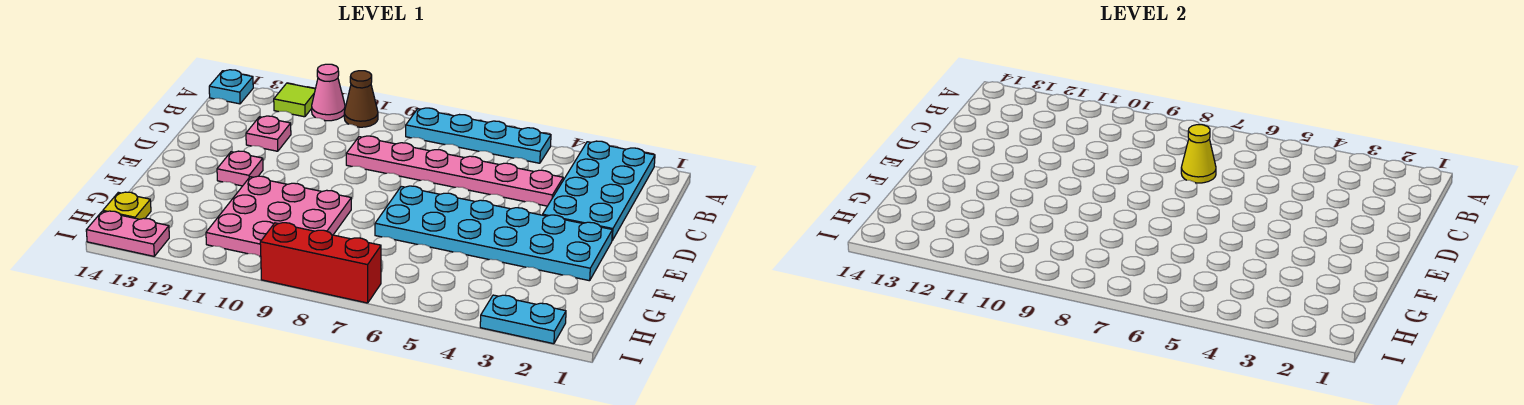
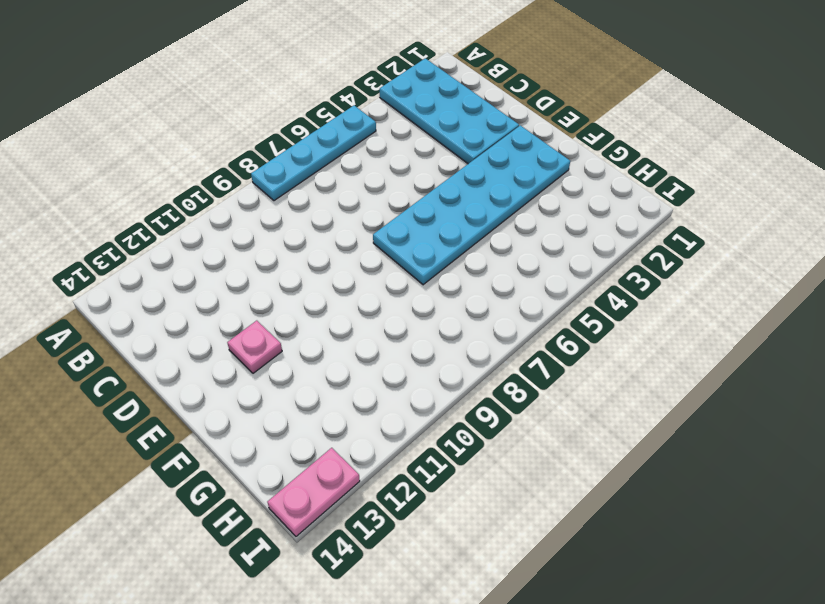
none -> brown 1x1 cone [344,71,378,127]
none -> pink 1x1 cone [312,64,345,121]
none -> lime 1x1 tile [274,83,315,117]

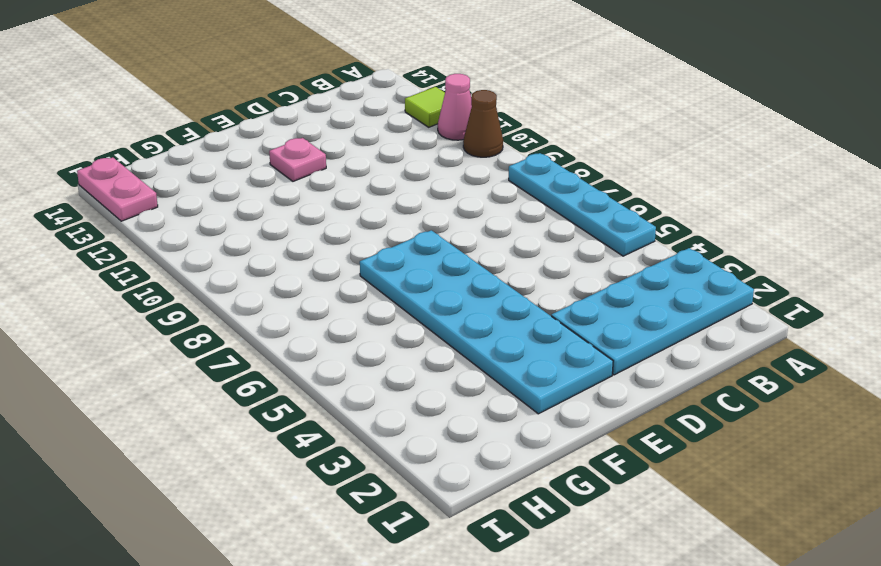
none -> cyan 1x1 plate [209,70,253,104]
none -> pink 1x6 plate [346,136,563,206]
none -> pink 1x1 plate [246,116,291,151]

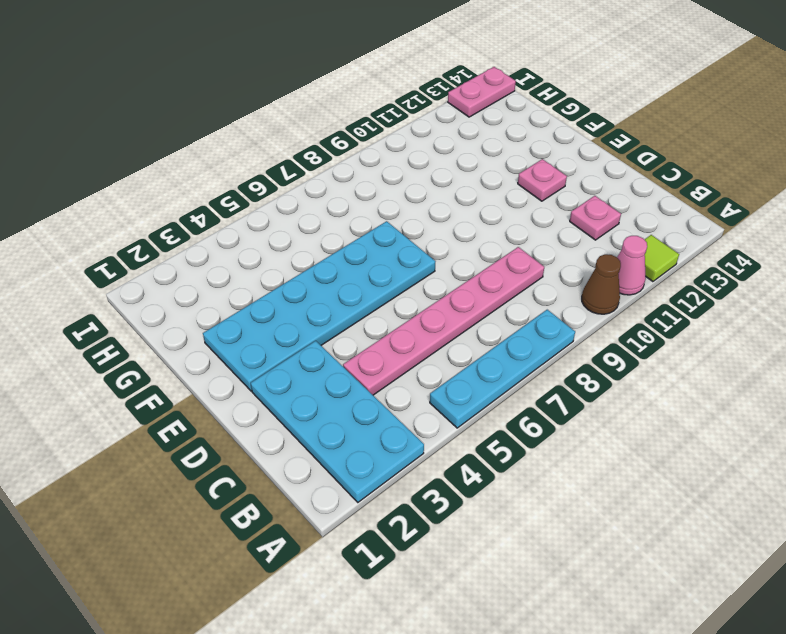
none -> cyan 1x1 plate [209,70,253,104]
none -> pink 3x3 plate [206,176,351,256]
none -> yellow 1x1 plate [103,192,151,219]

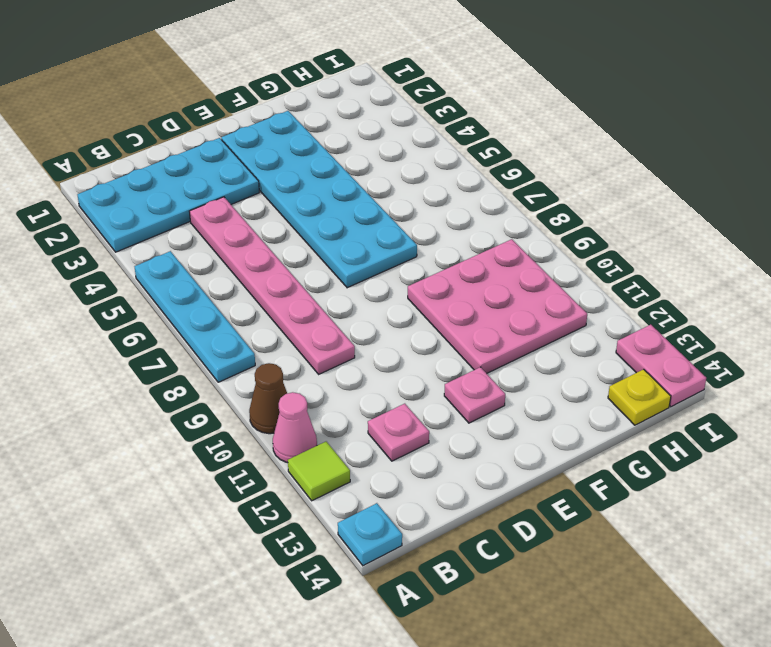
none -> cyan 1x2 plate [480,295,566,344]
none -> red 1x3 brick [260,223,381,303]
none -> yellow 1x1 cone [1181,125,1216,183]

